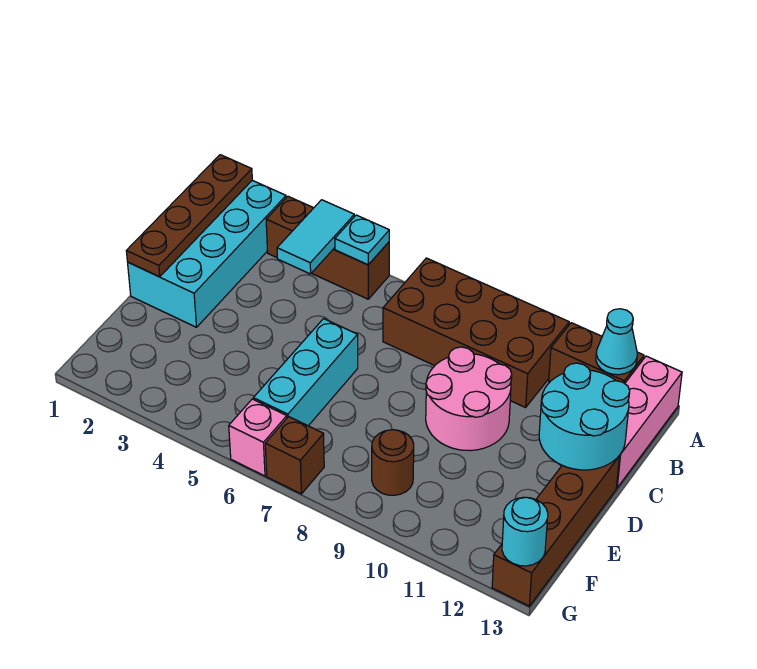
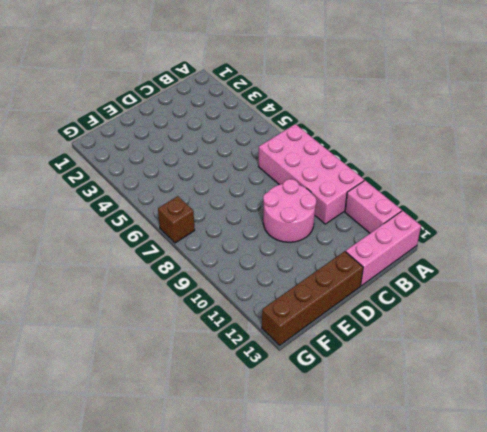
pink 2x4 brick [258,124,364,224] -> brown 2x4 brick [383,258,569,408]
pink 1x2 brick [345,180,402,233] -> brown 1x2 brick [549,323,644,384]
none -> cyan 2x4 brick [128,180,286,327]
none -> brown 1x3 brick [266,196,389,299]
none -> cyan 1x3 brick [253,319,358,426]

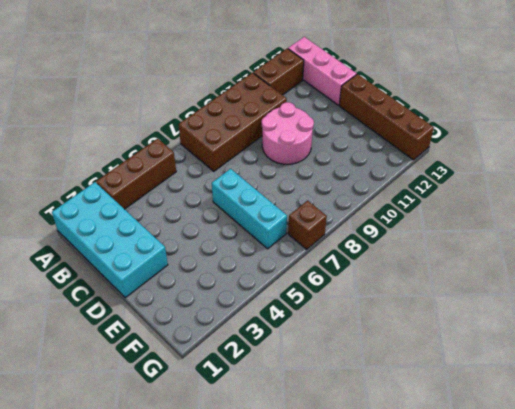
none -> brown 1x1 round brick [372,430,414,495]
none -> pink 1x1 brick [229,399,287,476]
none -> brown 1x4 plate [126,155,252,277]

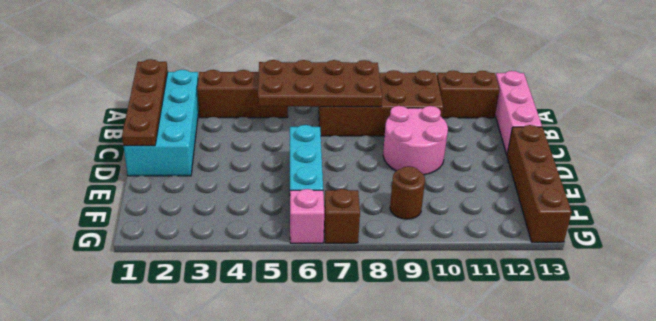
brown 2x4 plate [258,60,382,107] -> cyan 1x1 plate [335,215,389,265]
none -> cyan 1x2 tile [277,200,355,274]
none -> cyan 1x1 cone [596,309,637,375]
none -> cyan 2x2 round brick [539,363,630,470]

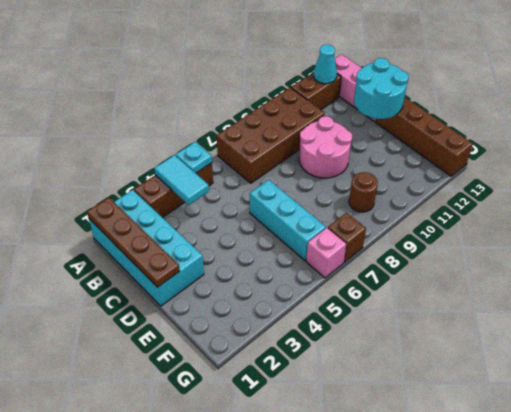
none -> cyan 1x1 round brick [502,497,548,566]

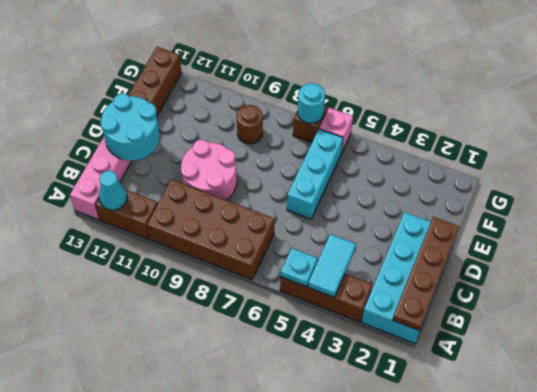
cyan 1x1 round brick [298,83,325,124] -> cyan 1x1 round brick moved to [502,497,548,566]

